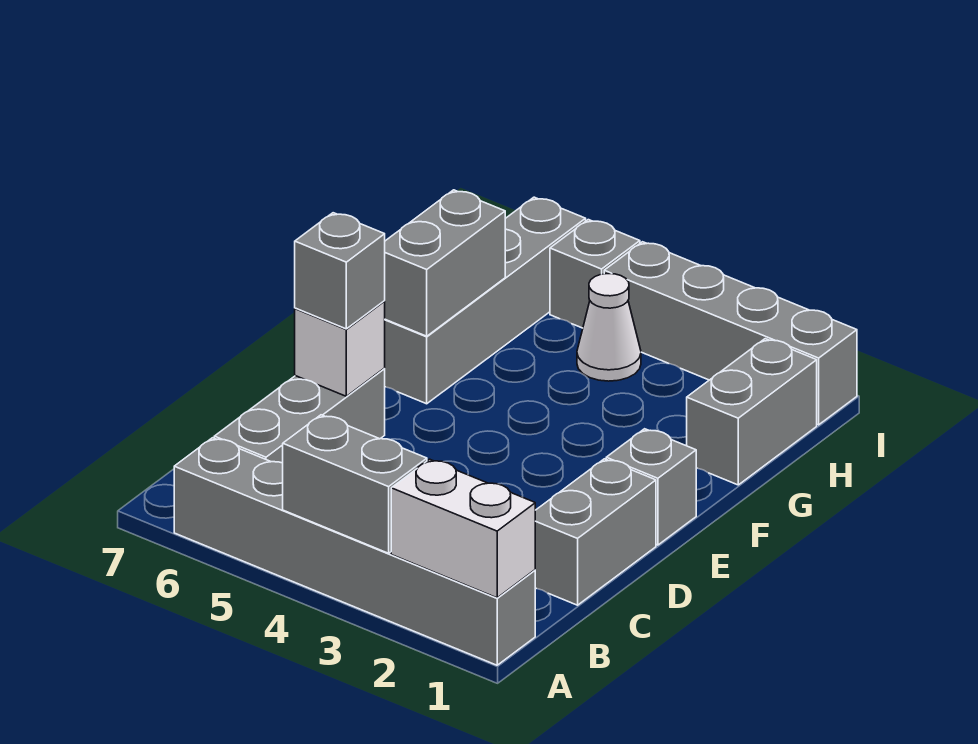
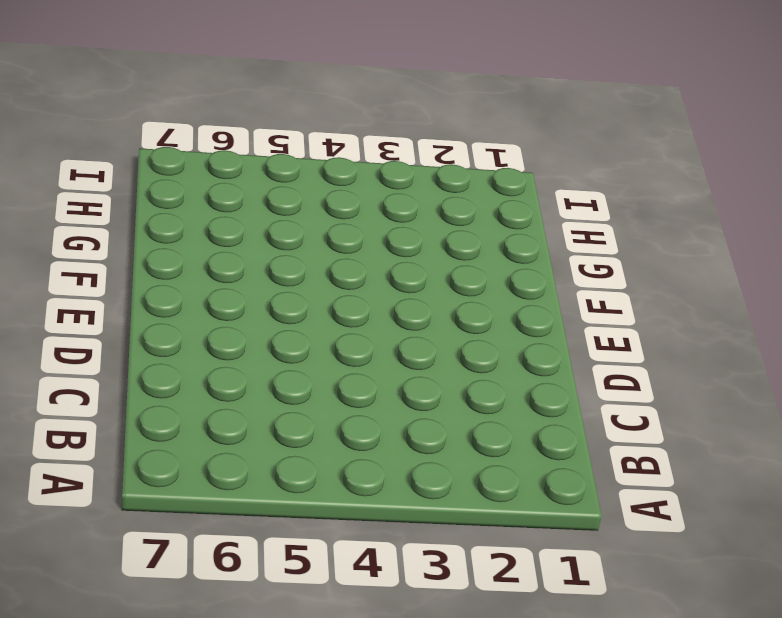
none -> grey 1x6 brick [174,438,535,665]
none -> grey 1x3 brick [214,369,385,463]
none -> grey 1x2 brick [535,459,656,605]

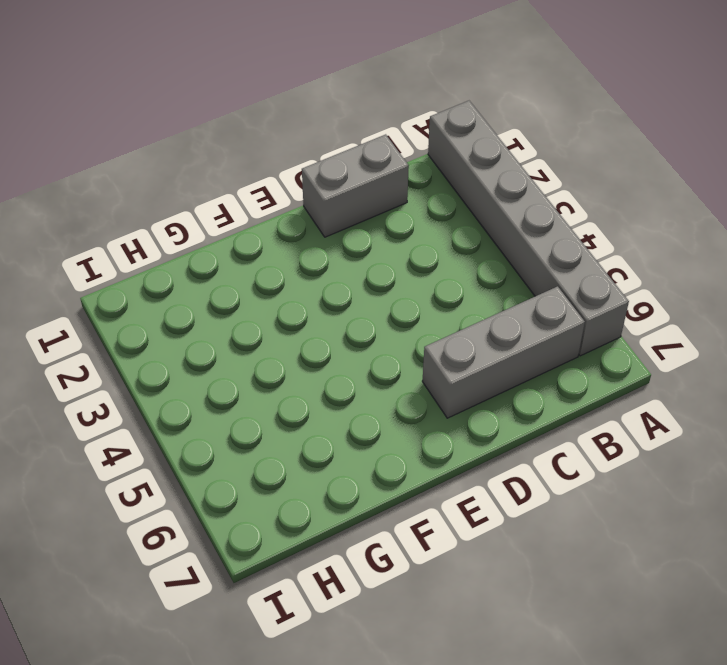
none -> grey 1x1 brick [606,429,696,545]
none -> grey 1x4 brick [384,197,586,404]
none -> grey 1x2 brick [687,339,817,485]

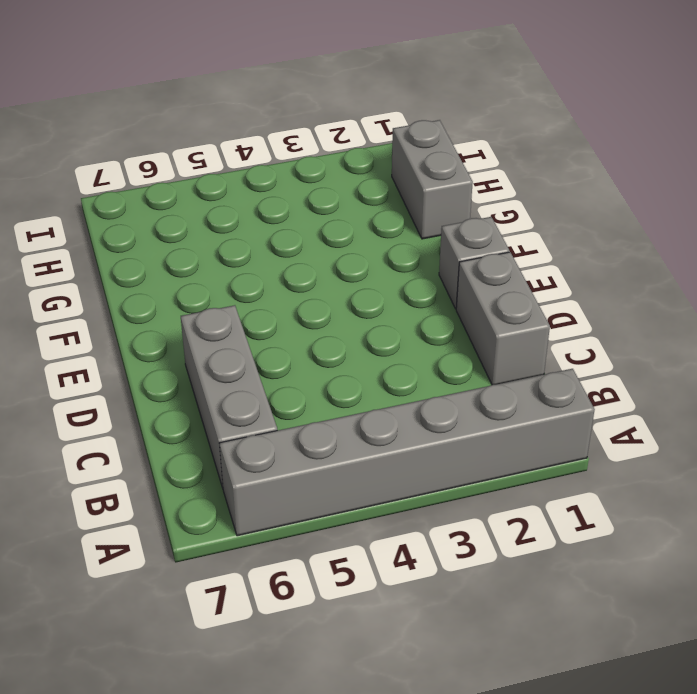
none -> grey 1x4 brick [384,197,586,404]
none -> white 1x1 cone [577,274,641,381]
none -> grey 1x4 brick [604,242,857,425]

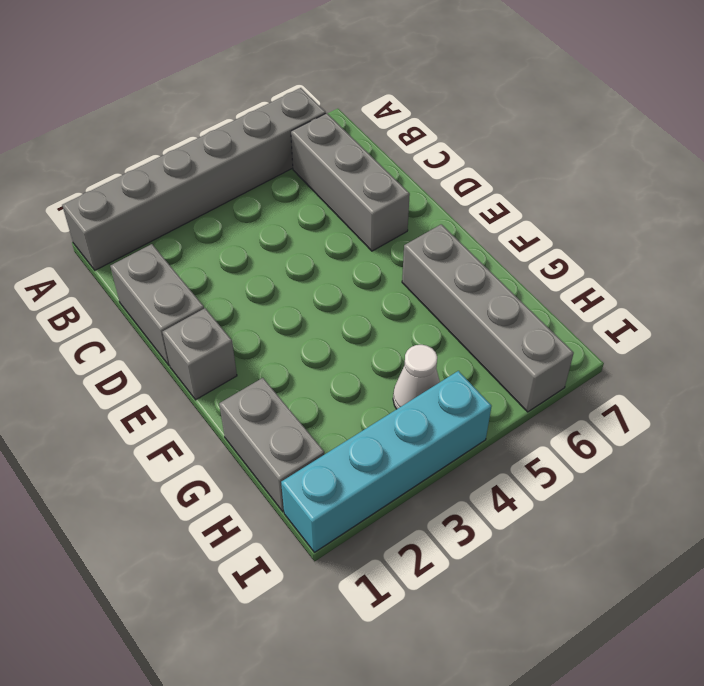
cyan 1x4 brick [281,371,492,552] -> grey 1x4 brick [604,242,857,425]
none -> grey 1x1 brick [550,220,640,328]
none -> white 1x2 brick [391,459,535,598]
none -> grey 1x2 brick [283,415,427,553]

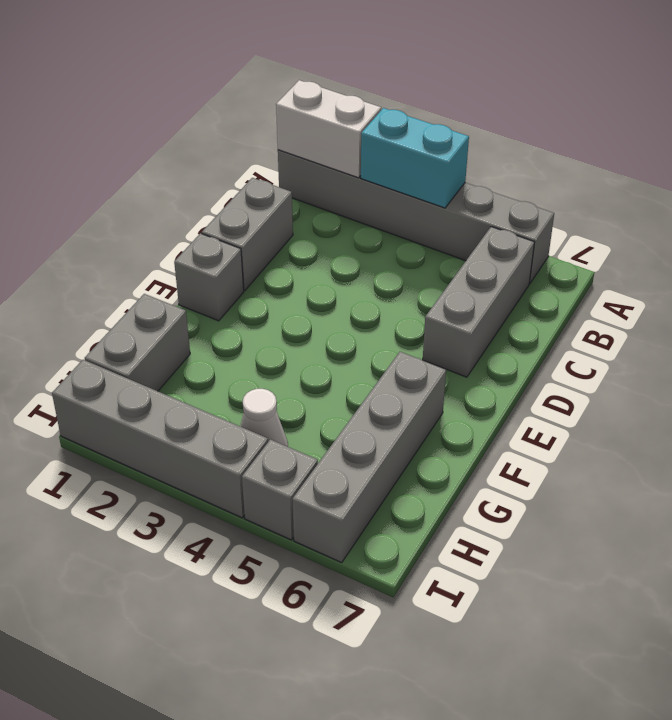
cyan 1x2 brick [361,108,469,208] -> grey 1x2 brick [283,415,427,553]
none -> white 1x1 brick [295,301,385,396]
none -> grey 1x2 brick [385,190,505,336]
none -> grey 1x1 brick [295,213,385,329]

